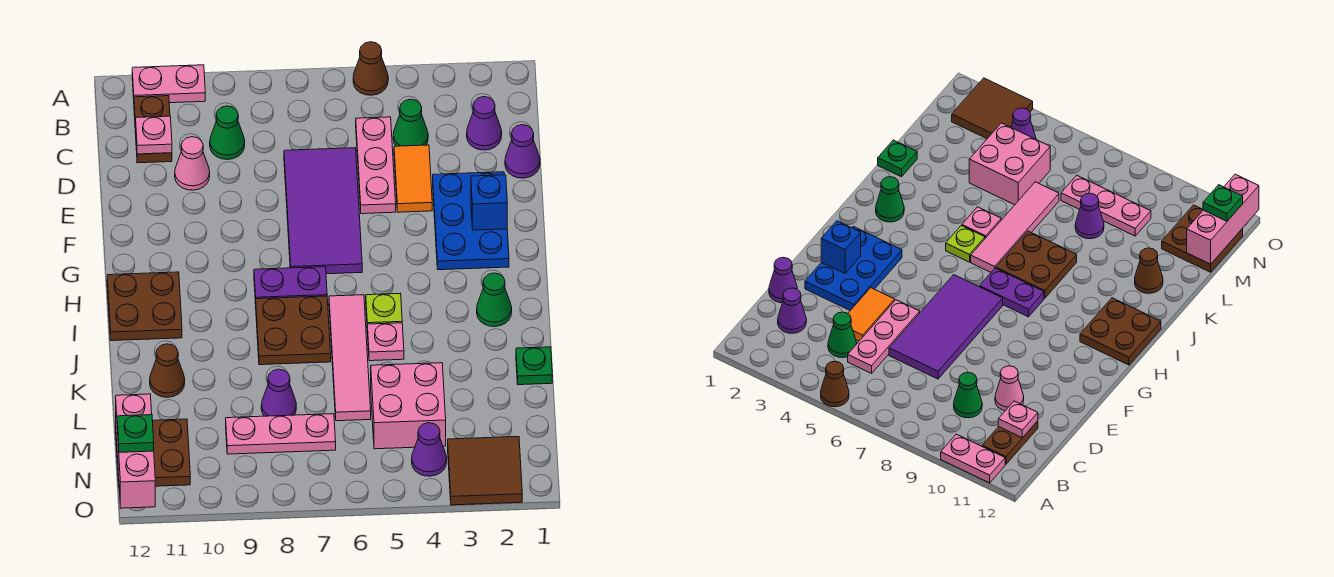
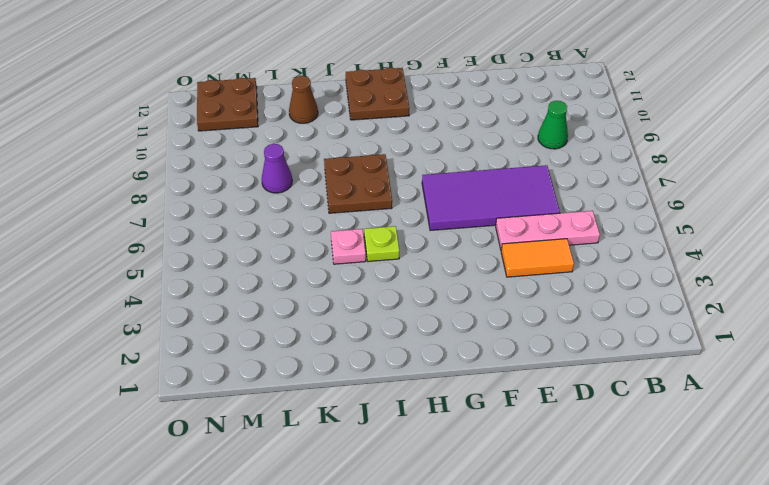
none -> brown 1x1 cone [353,42,388,95]
none -> pink 1x2 plate [132,65,205,103]
none -> brown 1x2 plate [134,96,172,163]
none -> purple 1x1 cone [467,97,502,150]

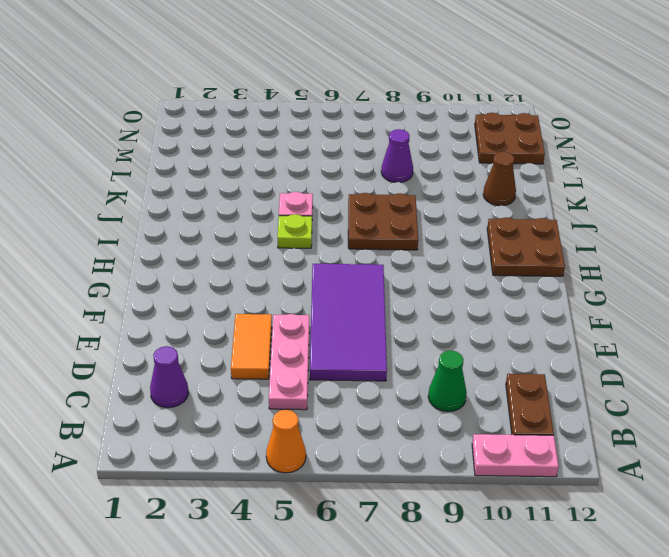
orange 1x1 cone [266,410,306,473] -> brown 1x1 cone [353,42,388,95]
none -> green 1x1 cone [393,99,428,146]
none -> purple 1x1 cone [505,125,540,178]
none -> pink 1x1 cone [175,137,210,190]
none -> blue 2x3 plate [433,172,509,270]

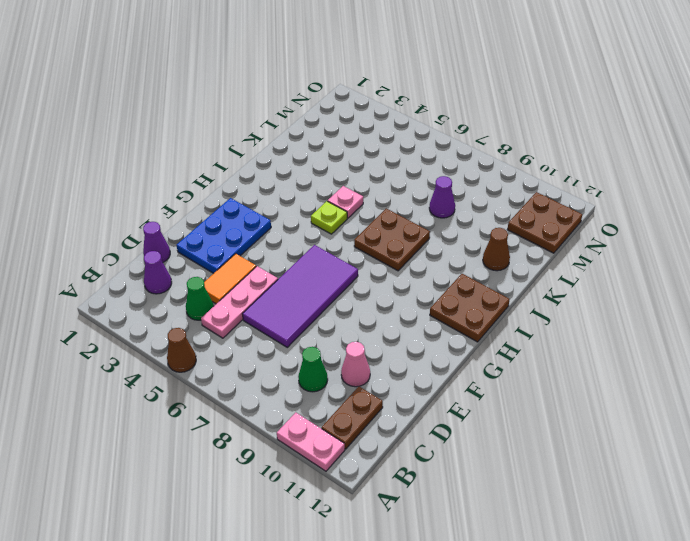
none -> purple 1x2 plate [254,267,327,304]
none -> green 1x1 cone [477,273,512,327]
none -> pink 1x4 tile [329,295,371,421]
none -> green 1x1 plate [516,347,552,385]

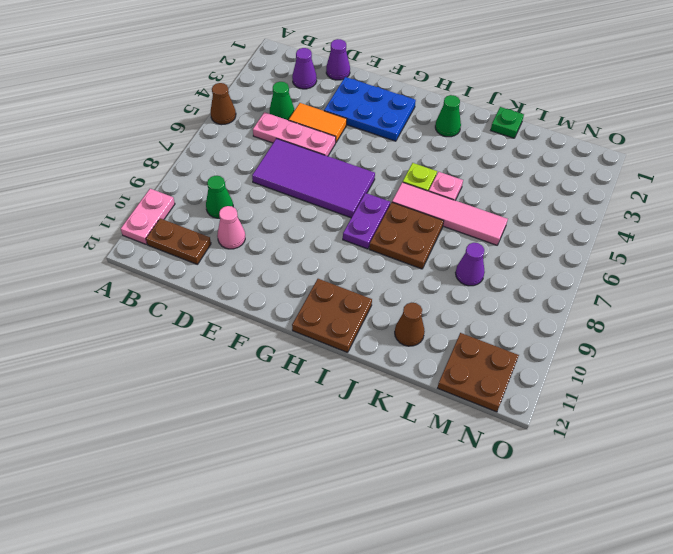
none -> pink 2x2 brick [371,363,446,449]
none -> pink 1x3 plate [226,414,336,454]
none -> brown 2x2 tile [448,437,522,505]
none -> purple 1x1 cone [412,423,447,476]

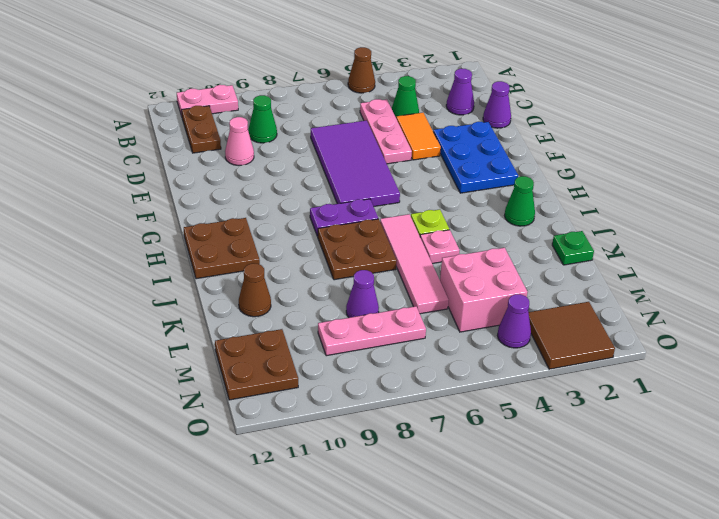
none -> pink 1x1 plate [136,116,172,154]
none -> blue 1x1 brick [471,175,507,230]
none -> pink 1x3 brick [116,394,155,508]
none -> green 1x1 plate [117,415,154,452]

